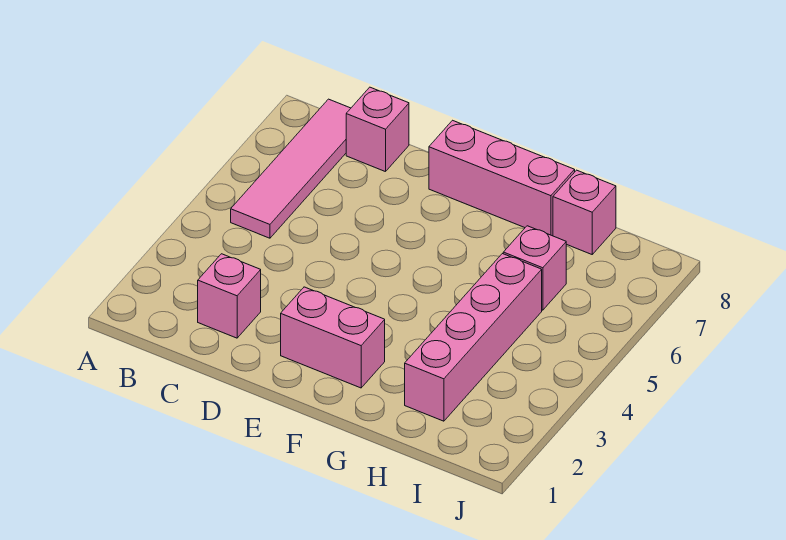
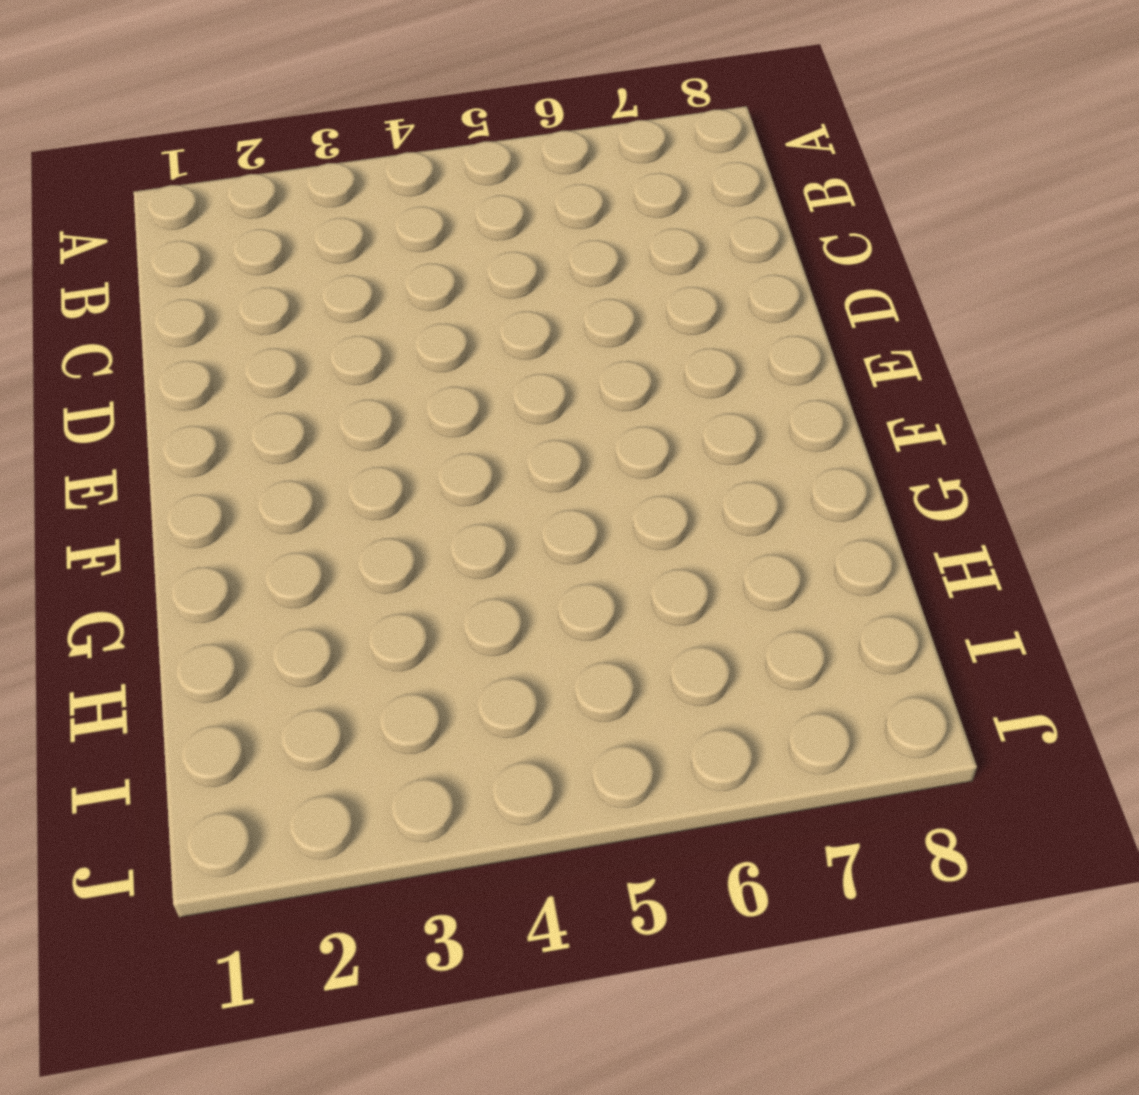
none -> pink 1x4 tile [231,99,351,238]
none -> pink 1x1 brick [198,254,261,338]

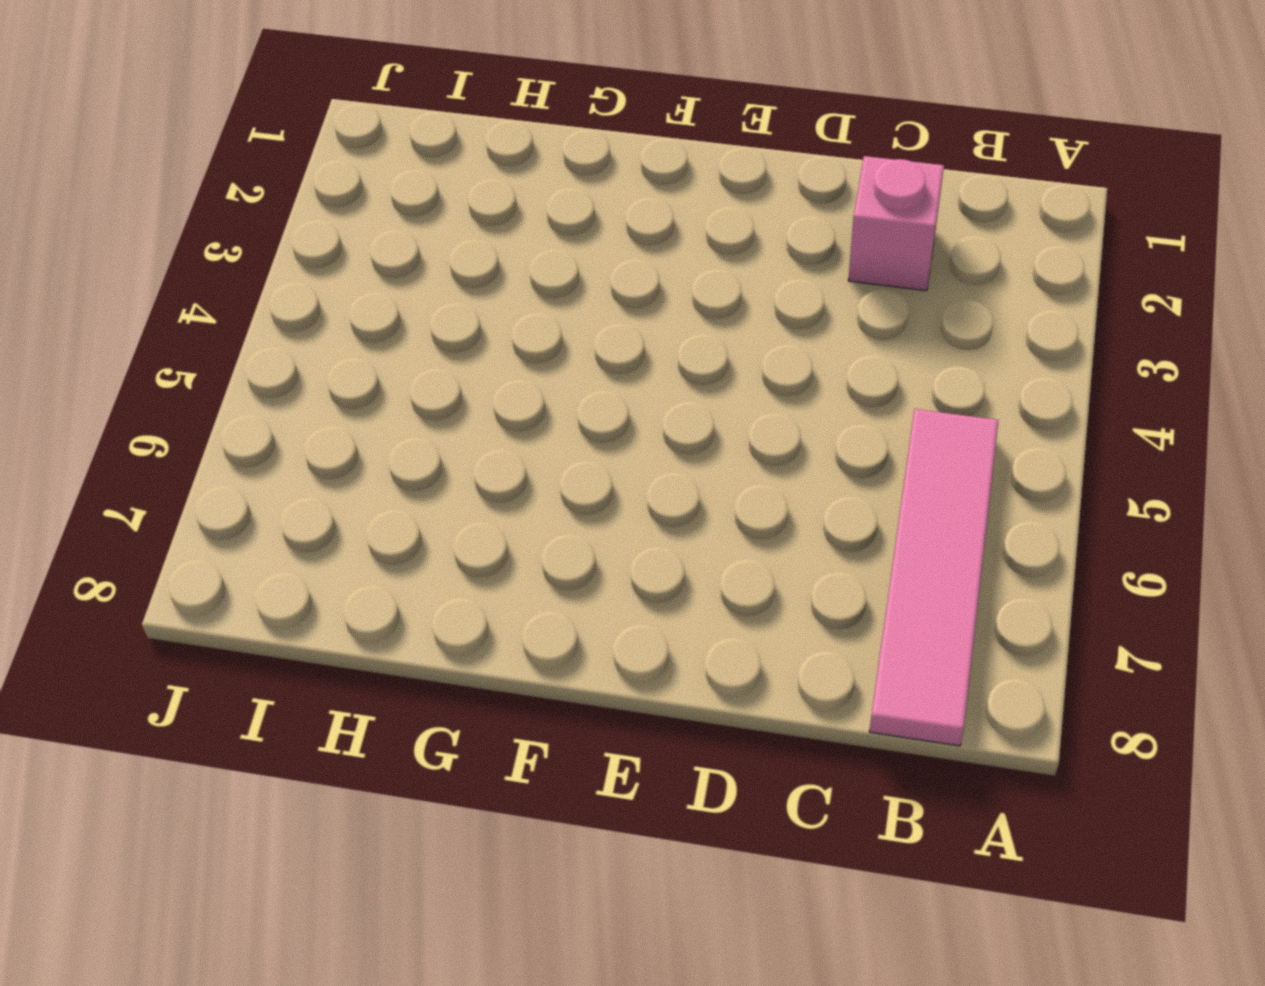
none -> pink 1x1 brick [346,87,409,172]
none -> pink 1x2 brick [281,287,385,388]

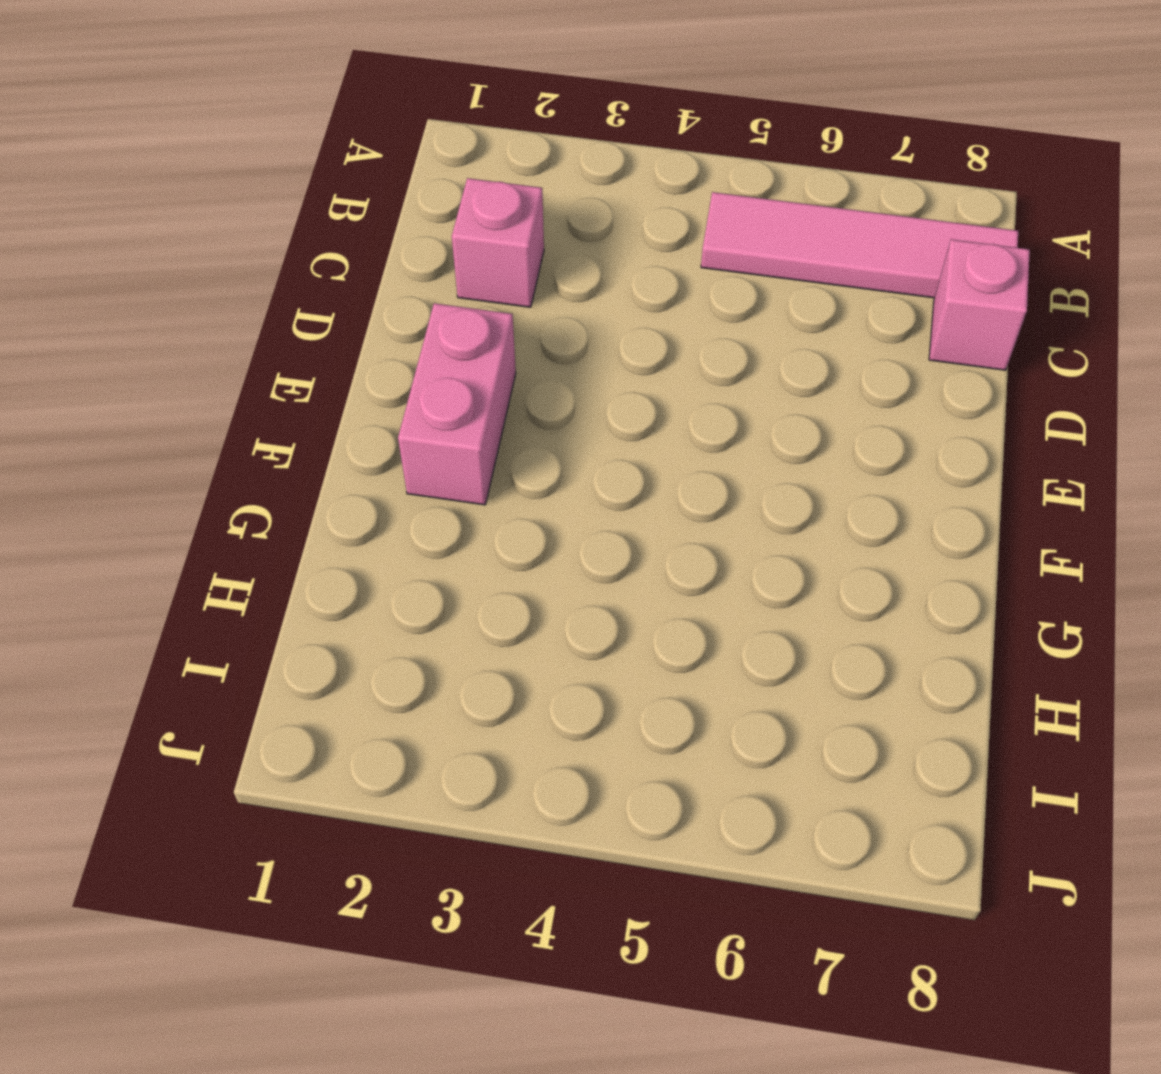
none -> pink 1x3 brick [429,120,575,236]
none -> pink 1x4 brick [405,254,542,421]

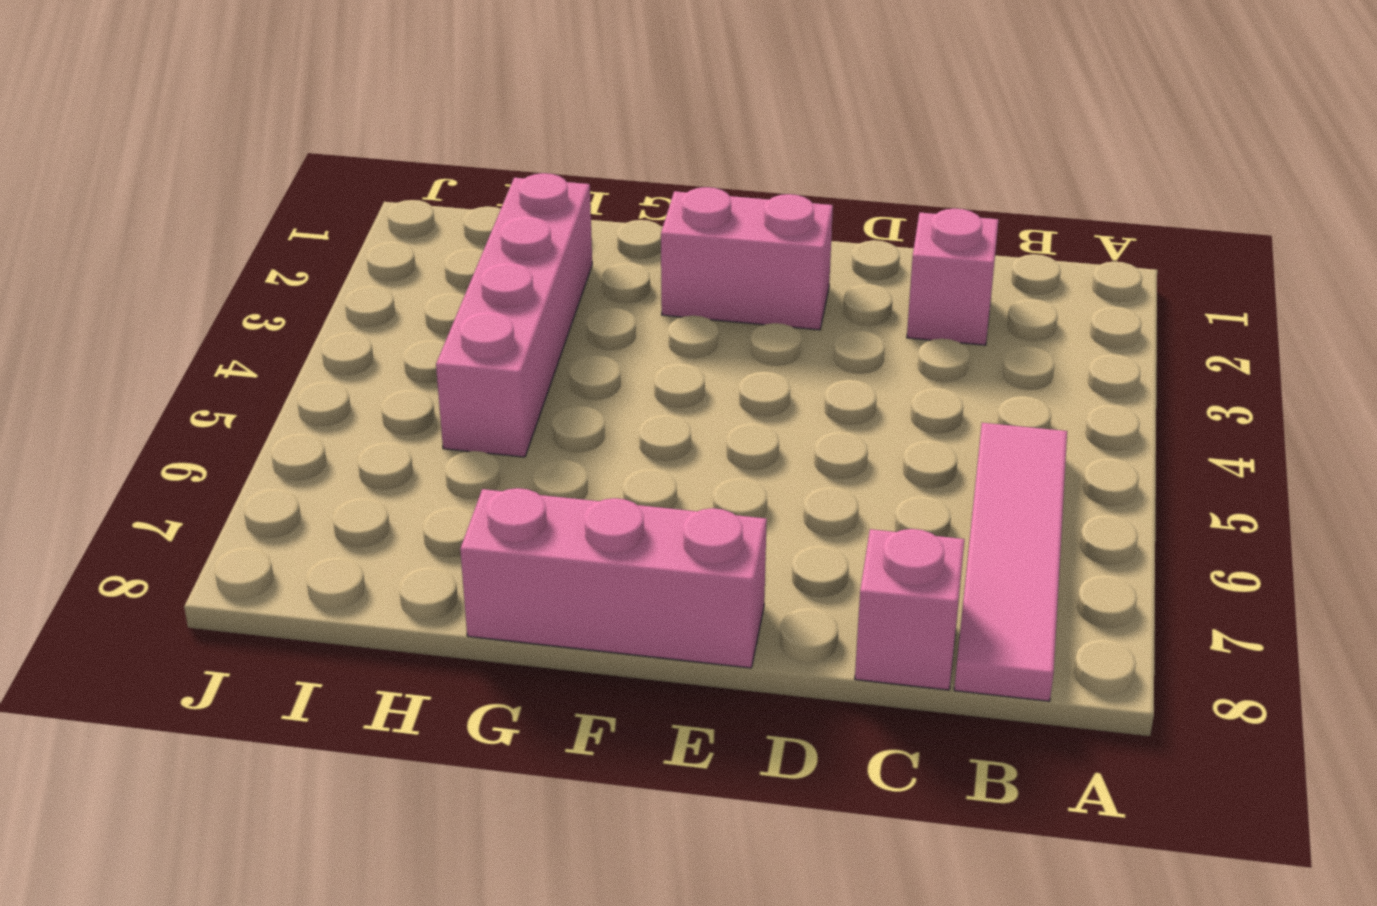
none -> pink 1x1 brick [503,226,566,310]
none -> pink 1x1 brick [553,170,616,254]

